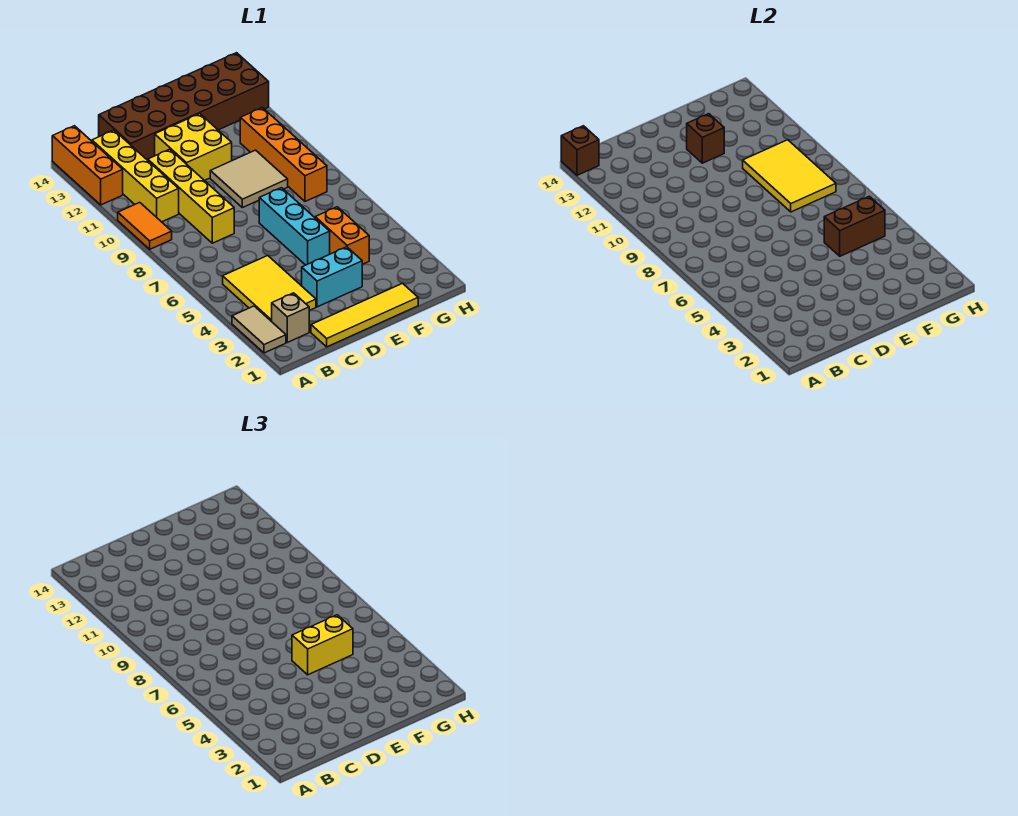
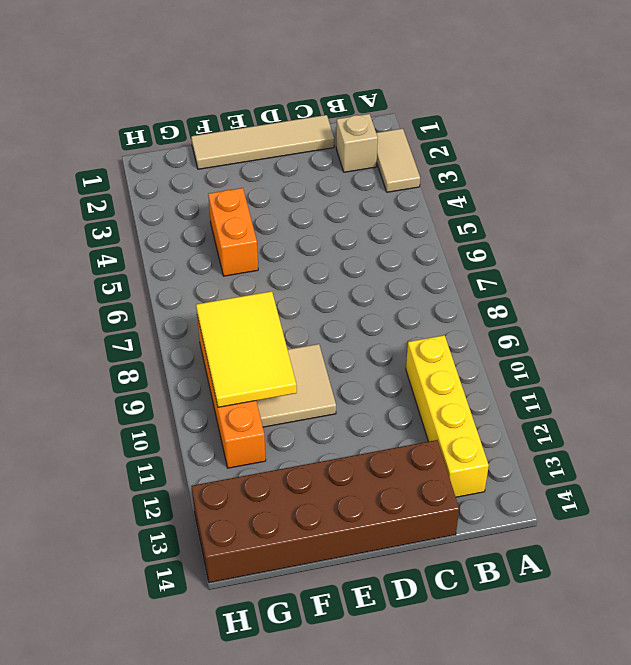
tan 1x4 tile [191,115,334,169] -> yellow 1x4 tile [311,283,418,347]
none -> orange 1x2 tile [118,202,172,249]
none -> orange 1x3 brick [52,126,123,205]
none -> yellow 2x3 tile [223,255,316,322]

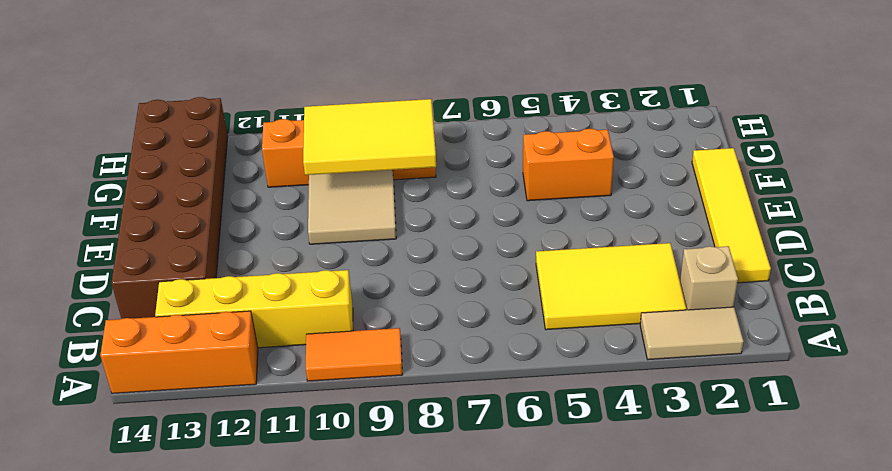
none -> yellow 1x4 brick [148,149,234,243]
none -> cyan 1x2 brick [302,247,362,307]
none -> yellow 2x2 brick [155,114,232,181]

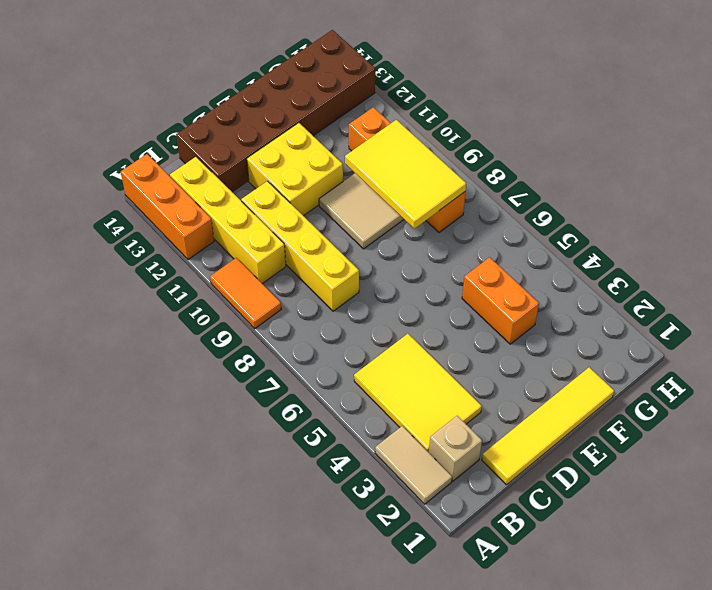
none -> cyan 1x2 brick [302,247,362,307]
none -> cyan 1x3 brick [259,188,330,265]
none -> brown 1x1 brick [561,126,599,175]

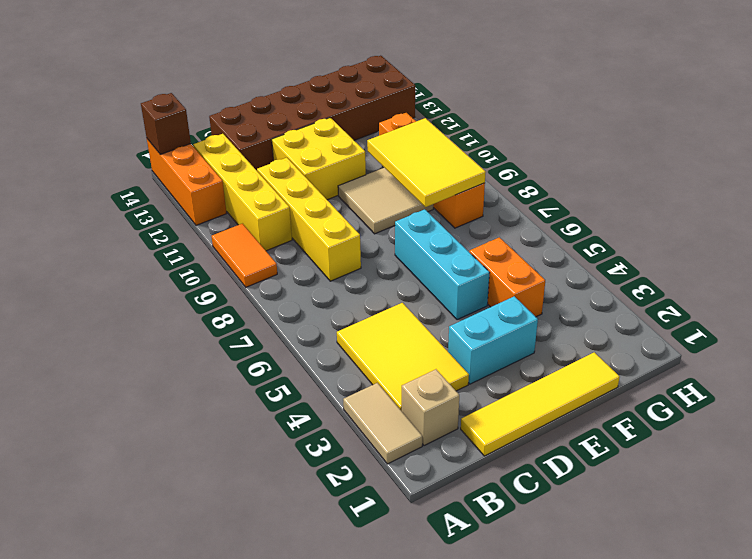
none -> brown 1x1 brick [687,114,724,163]
none -> brown 1x2 brick [824,196,885,256]
none -> yellow 1x2 brick [292,615,353,675]

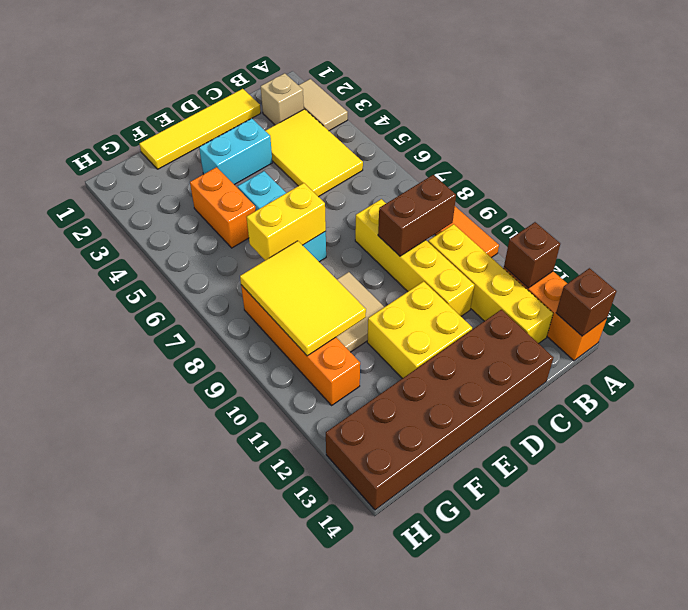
brown 1x1 brick [504,222,560,288] -> brown 1x1 brick moved to [687,114,724,163]
brown 1x2 brick [378,175,456,256] -> brown 1x2 brick moved to [824,196,885,256]
yellow 1x2 brick [246,183,326,260] -> yellow 1x2 brick moved to [292,615,353,675]

